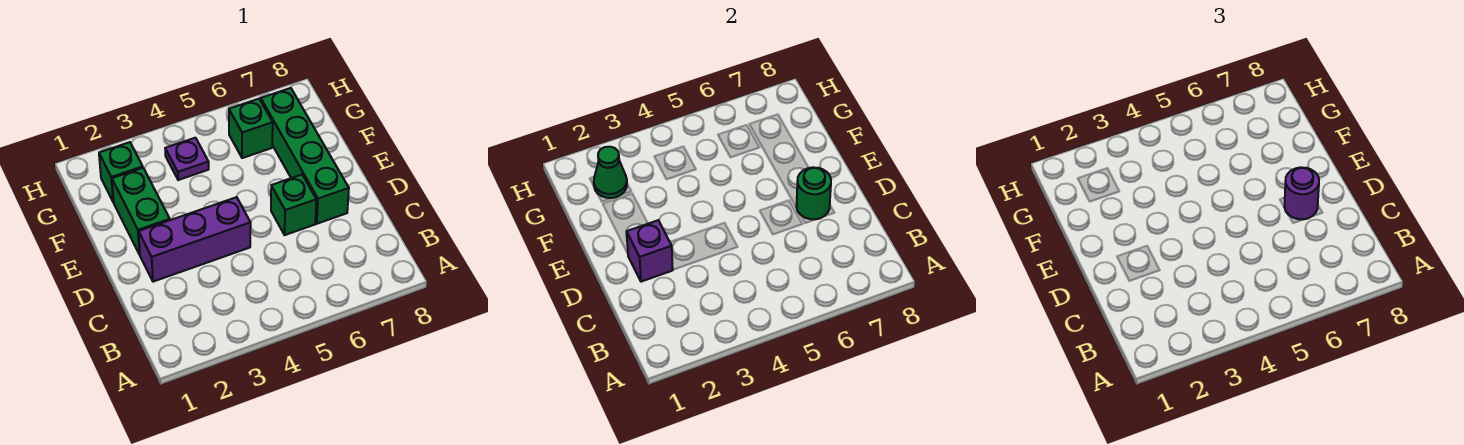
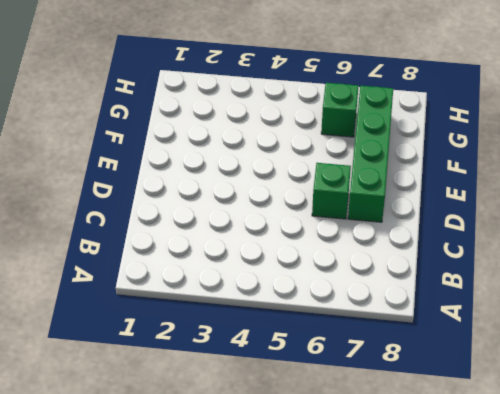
none -> purple 1x3 brick [139,197,251,282]
none -> green 1x2 brick [112,168,170,255]

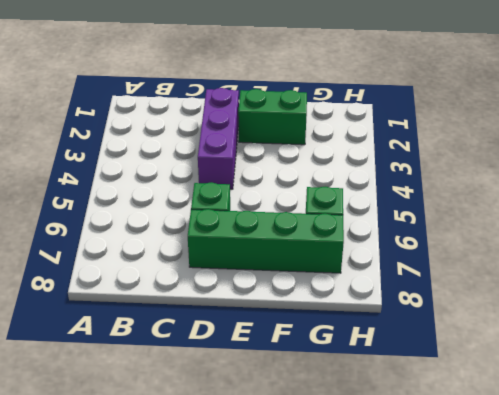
none -> green 1x1 brick [99,142,143,202]
none -> purple 1x1 plate [165,138,209,180]

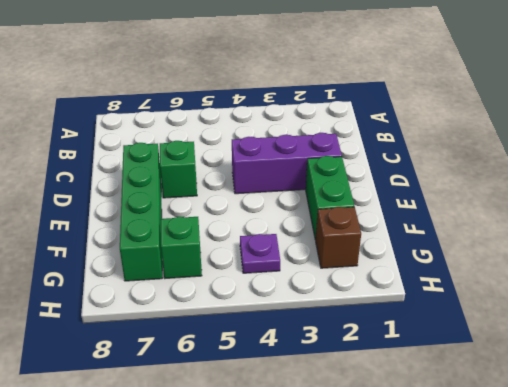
brown 1x1 brick [316,207,361,268] -> green 1x1 brick [99,142,143,202]
none -> purple 1x1 brick [626,220,673,282]
none -> green 1x1 round brick [796,167,831,219]

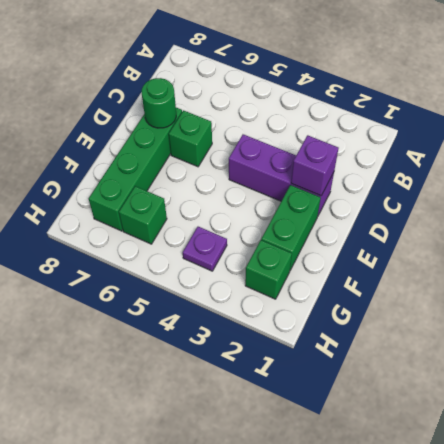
none -> green 1x1 cone [594,147,627,198]
none -> purple 1x1 round brick [1284,167,1319,219]

